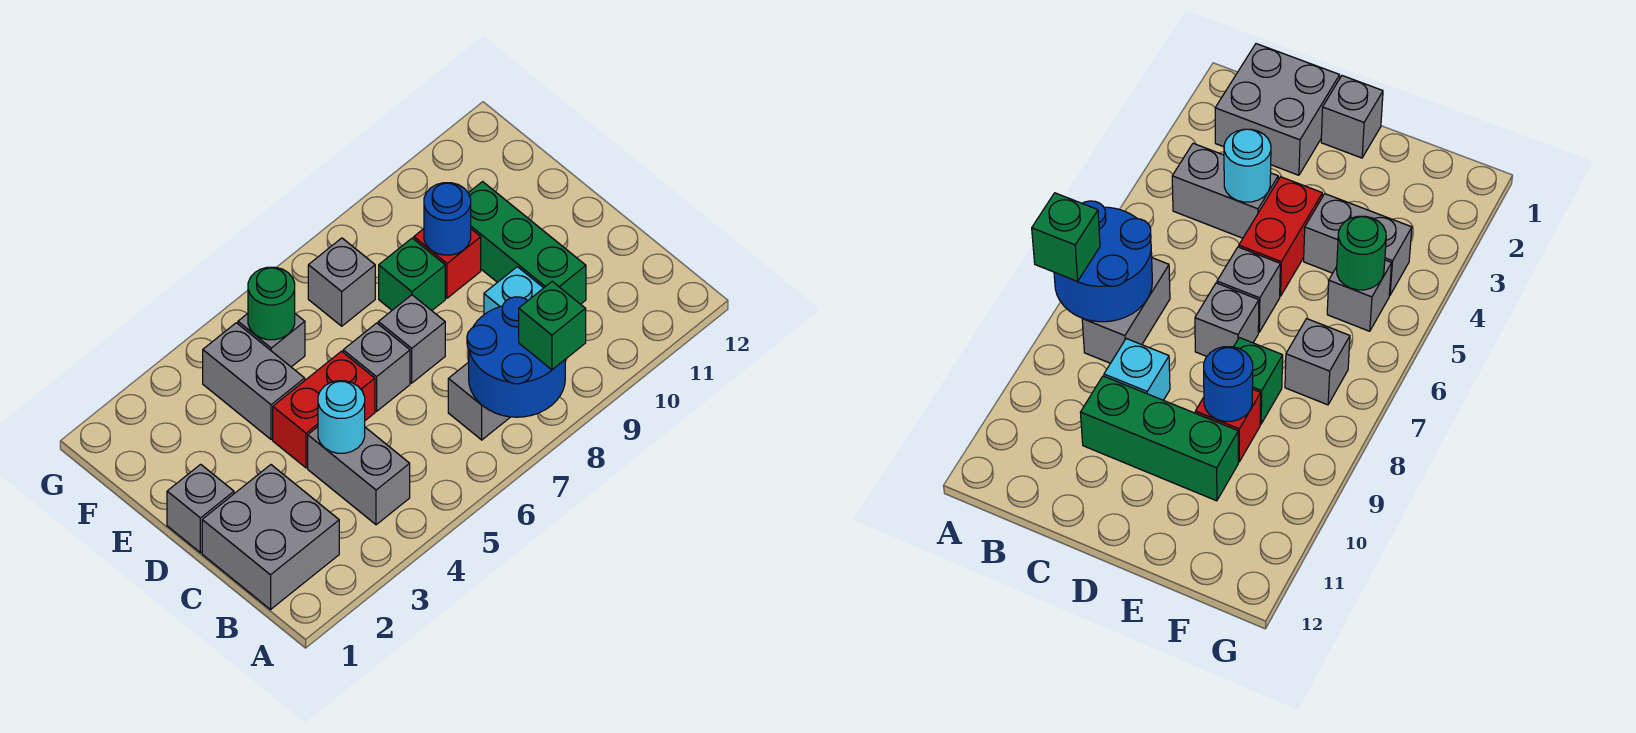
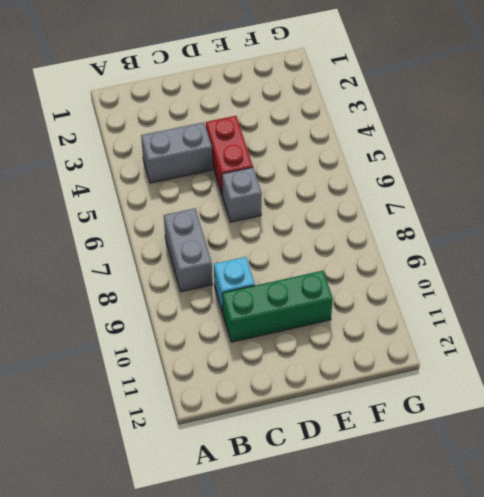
none -> grey 2x2 brick [202,465,339,610]
none -> grey 1x1 brick [167,464,234,553]
none -> grey 1x1 brick [378,295,445,383]

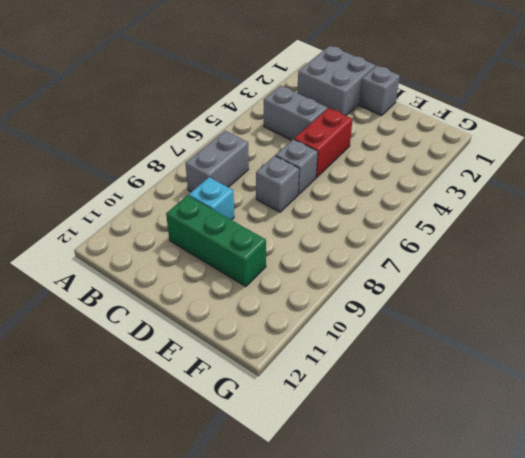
none -> grey 1x2 brick [203,323,305,439]
none -> green 1x1 brick [379,238,445,310]
none -> red 1x1 brick [414,229,481,298]

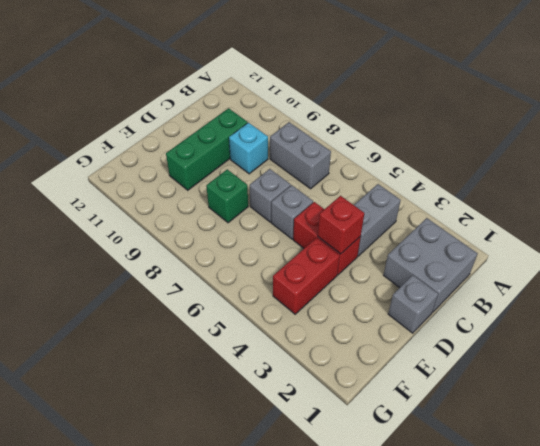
red 1x1 brick [318,196,364,254] -> red 1x1 brick moved to [414,229,481,298]
red 1x2 brick [273,238,340,314] -> grey 1x2 brick [203,323,305,439]
none -> grey 1x1 brick [238,314,305,367]
none -> grey 1x1 brick [308,238,375,326]
none -> blue 2x2 round brick [467,297,565,417]

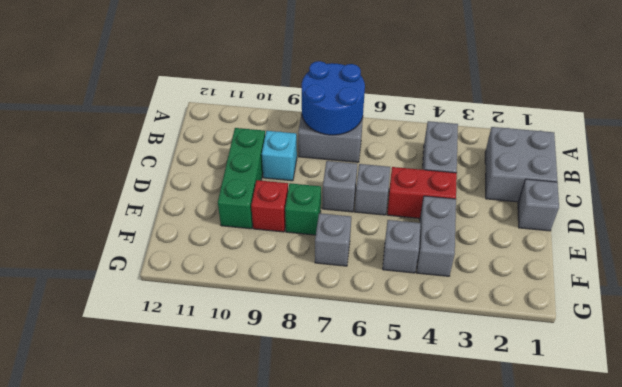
none -> cyan 1x1 round brick [318,381,365,453]
none -> blue 1x1 round brick [424,183,471,255]
none -> green 1x1 round brick [248,267,295,340]

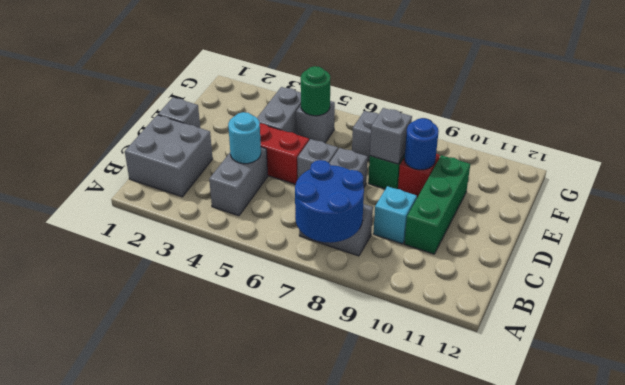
grey 1x1 brick [370,108,412,164] -> none
none -> green 1x1 brick [519,282,586,370]

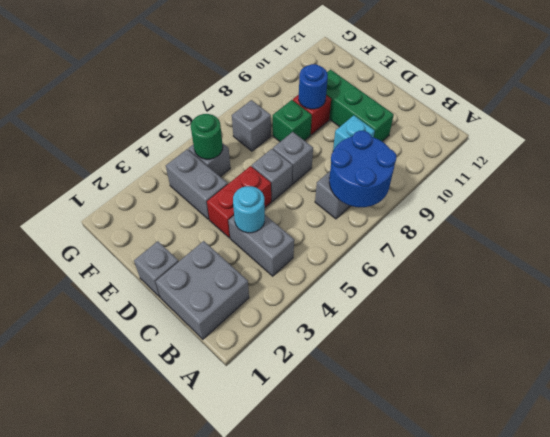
none -> green 1x1 brick [519,282,586,370]

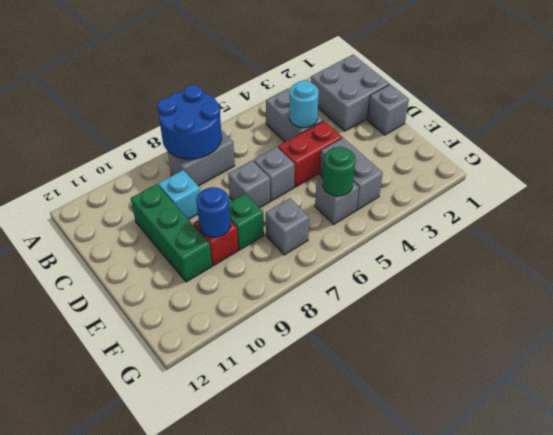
none -> green 1x1 brick [519,282,586,370]

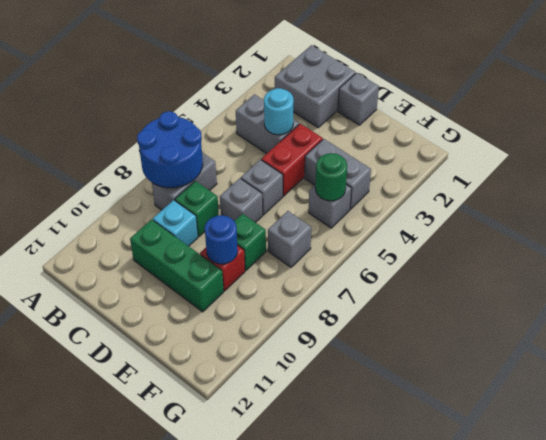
green 1x1 brick [175,181,219,237] -> green 1x1 brick moved to [519,282,586,370]

